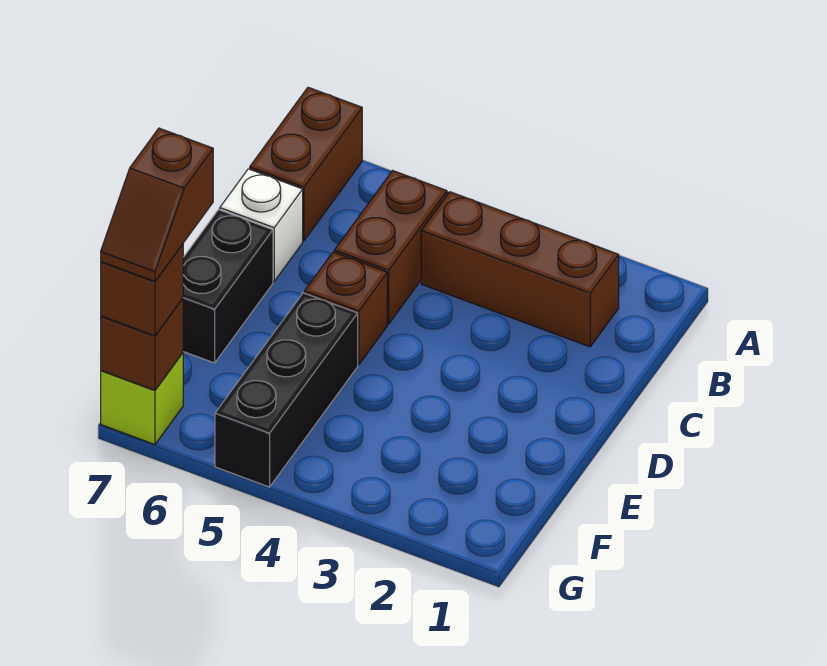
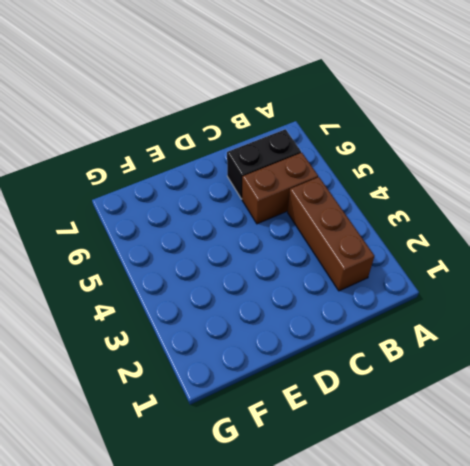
black 1x2 brick [227,129,301,199] -> black 1x2 brick moved to [183,210,273,363]
none -> brown 1x2 brick [250,87,362,241]
none -> white 1x1 brick [220,169,303,281]

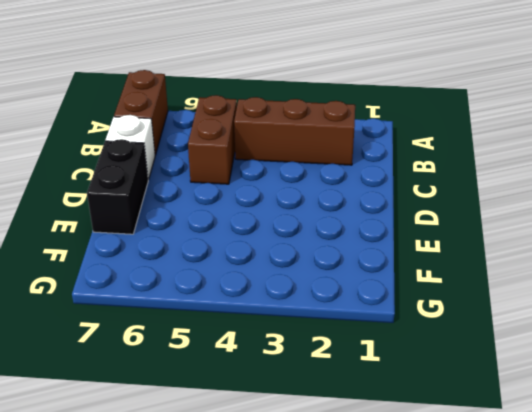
none -> brown 1x1 brick [305,252,387,365]
none -> black 1x3 brick [215,293,358,487]

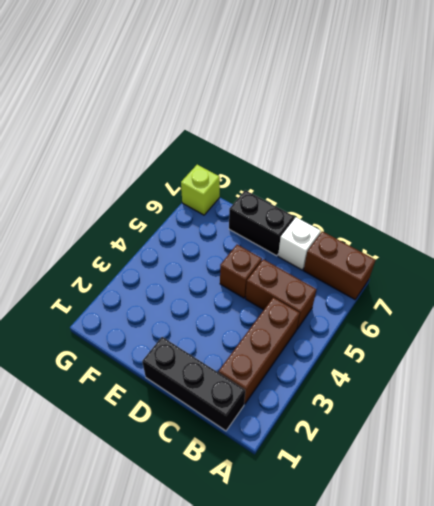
black 1x3 brick [142,337,245,431] -> black 1x3 brick moved to [215,293,358,487]
none -> brown 1x1 brick [101,299,183,390]
none -> brown 1x1 brick [101,244,183,336]

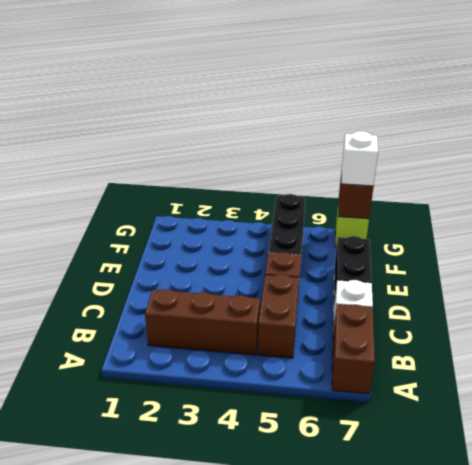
white 1x1 brick [342,131,378,186] -> brown 1x1 brick [101,244,183,336]
none -> brown 1x2 slope [101,128,213,281]

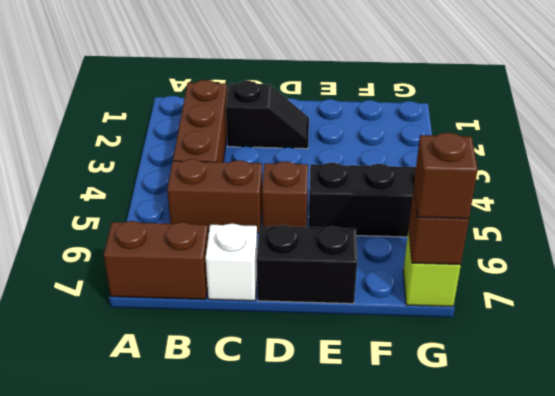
black 1x2 slope [226,81,309,149] -> none
none -> brown 1x2 slope [101,128,213,281]

